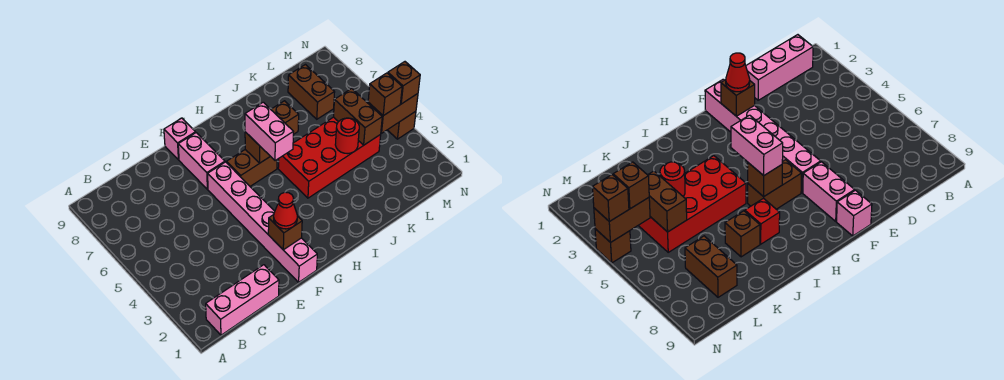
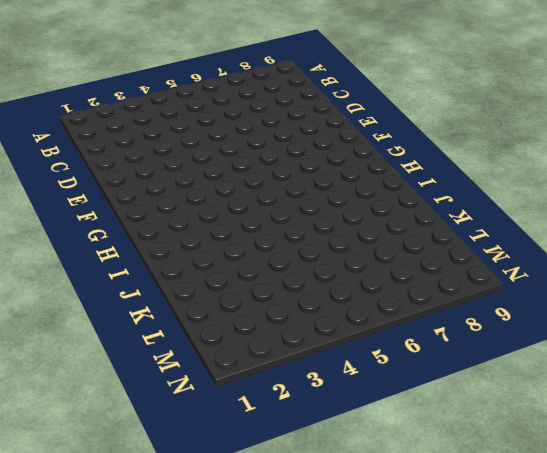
none -> pink 1x3 brick [206,265,279,335]
none -> pink 1x6 brick [208,162,317,282]
none -> pink 1x2 brick [178,133,225,189]

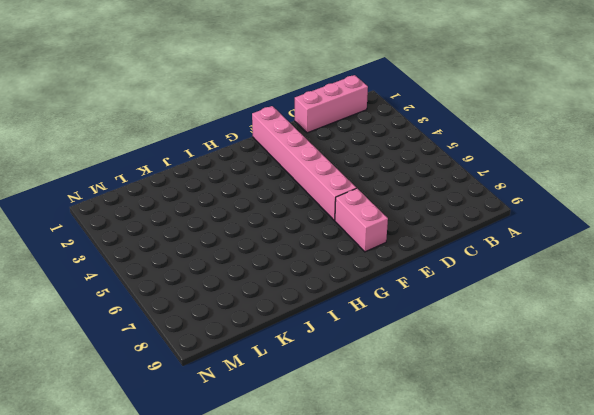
none -> pink 1x1 brick [164,118,196,160]
none -> brown 1x2 brick [227,150,277,186]
none -> red 2x4 brick [278,117,381,198]

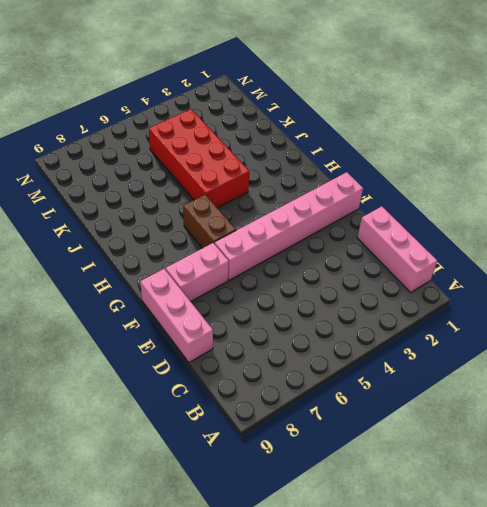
pink 1x3 brick [140,269,213,362] -> pink 1x1 brick [164,118,196,160]
none -> red 1x1 brick [745,198,780,244]
none -> brown 1x1 brick [271,101,299,135]
none -> brown 1x2 brick [288,65,335,119]

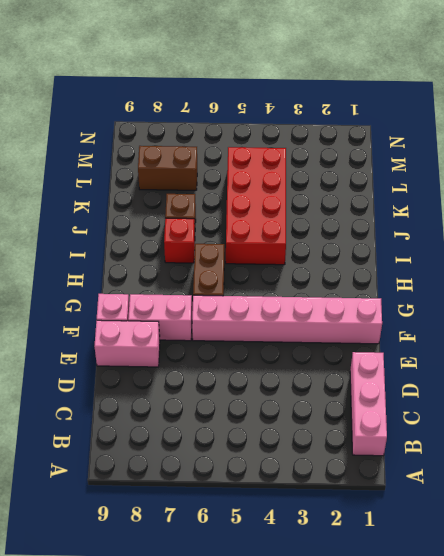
pink 1x2 brick [94,320,160,367] -> pink 1x2 brick moved to [245,102,293,161]
none -> brown 1x1 brick [388,111,416,139]
none -> brown 1x1 brick [268,215,302,250]
none -> brown 1x1 brick [245,132,270,163]

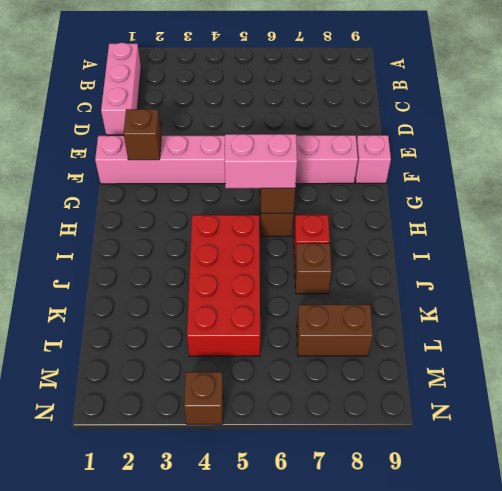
none -> red 1x1 round brick [335,118,359,154]
none -> brown 1x2 brick [334,88,382,145]
none -> brown 1x2 brick [368,94,418,133]

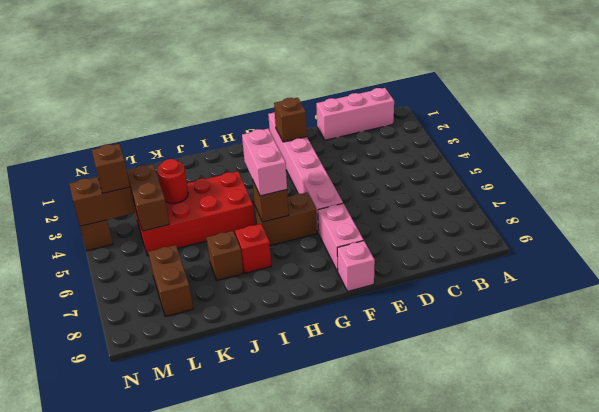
none -> red 1x1 cone [274,192,297,229]
none -> brown 1x1 brick [388,62,420,104]

